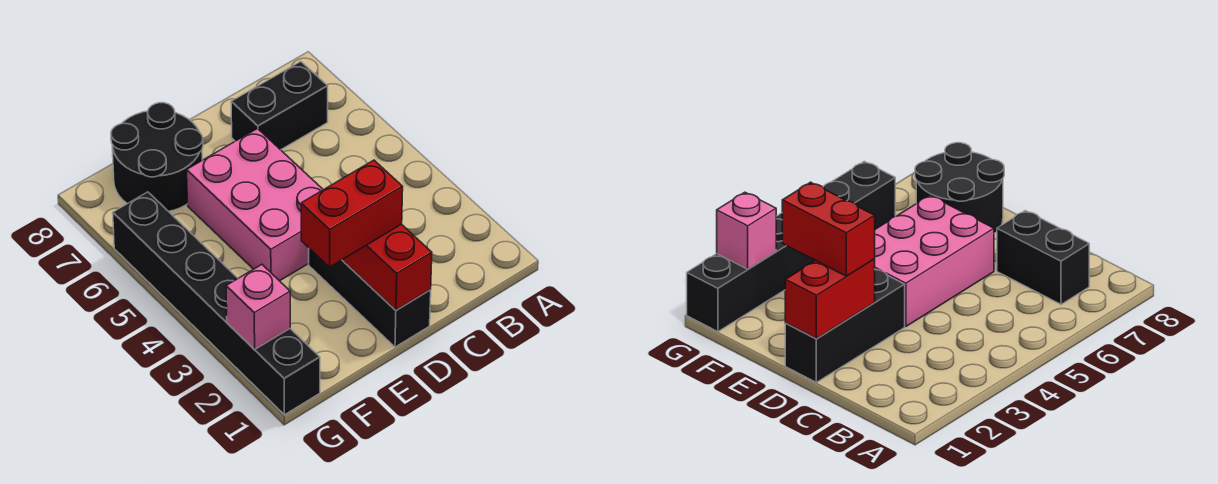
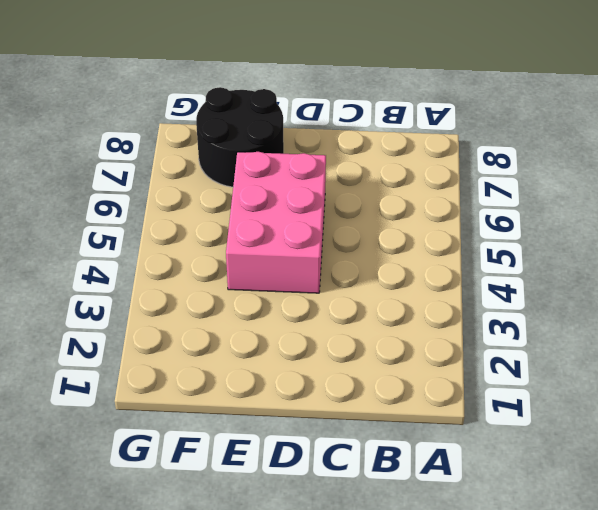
none -> black 1x2 brick [231,61,328,150]
none -> black 1x3 brick [309,248,431,347]

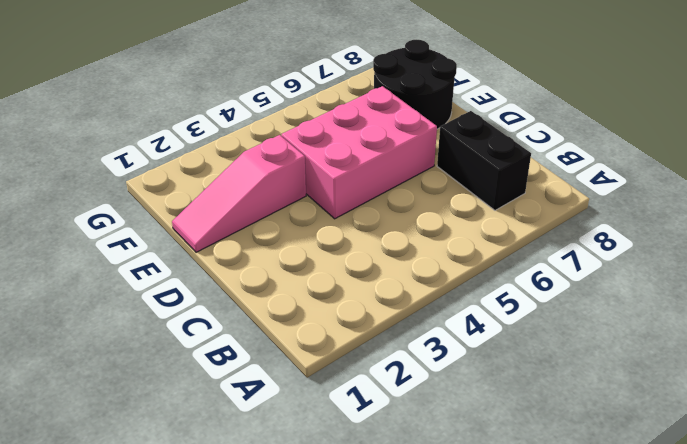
pink 1x3 slope [172,135,306,252] -> none
none -> black 1x3 brick [309,248,431,347]
none -> black 1x6 brick [113,192,320,415]

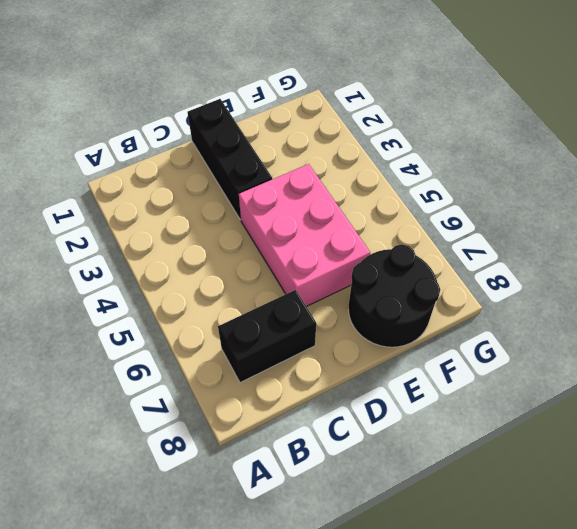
none -> black 1x6 brick [113,192,320,415]
none -> red 1x2 brick [343,224,432,310]

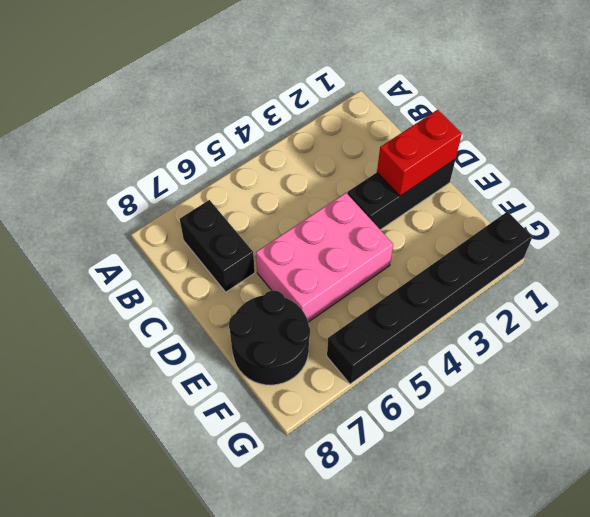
none -> pink 1x1 brick [226,265,290,350]
none -> red 1x2 brick [301,160,403,267]

